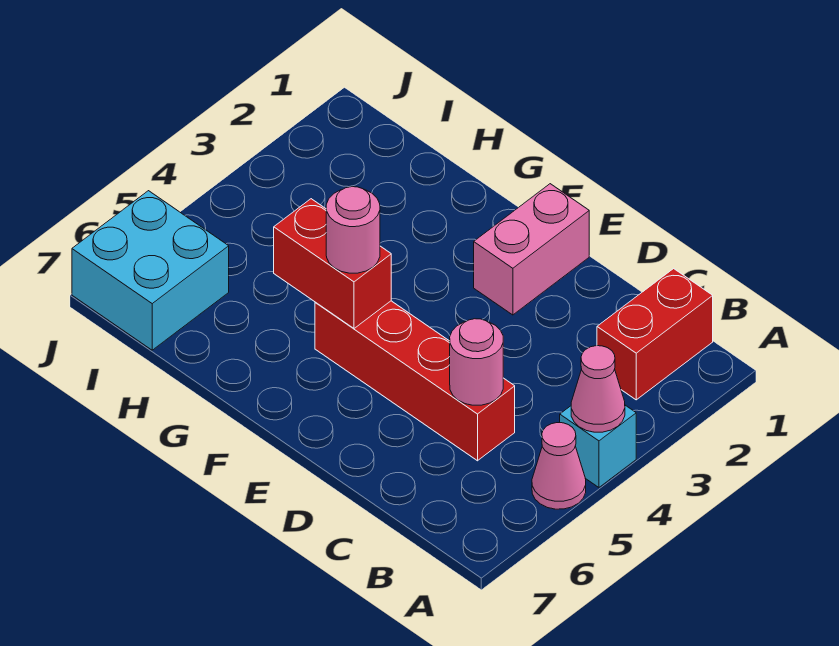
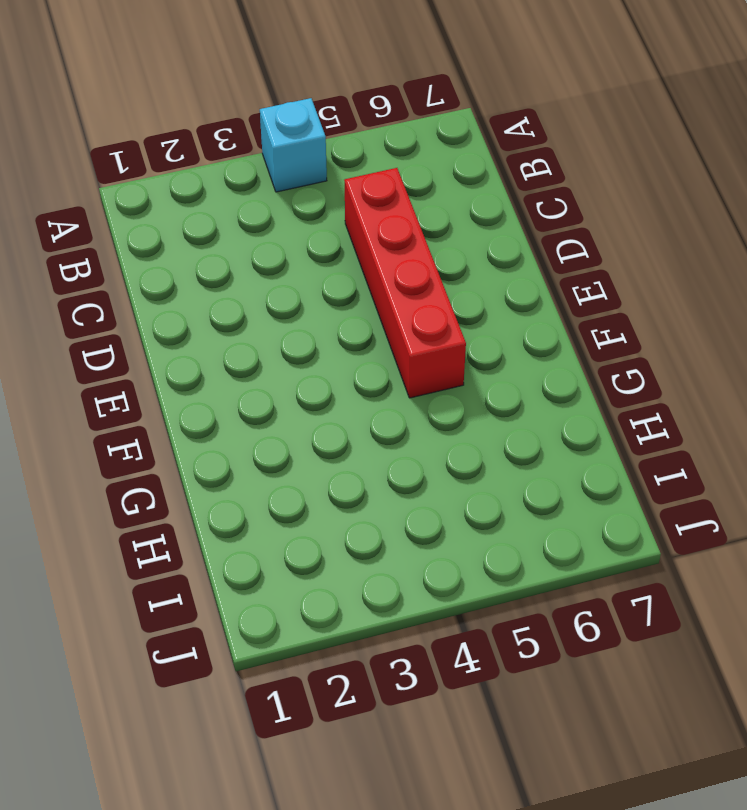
none -> pink 1x1 cone [532,423,586,509]
none -> red 1x2 brick [597,269,713,400]

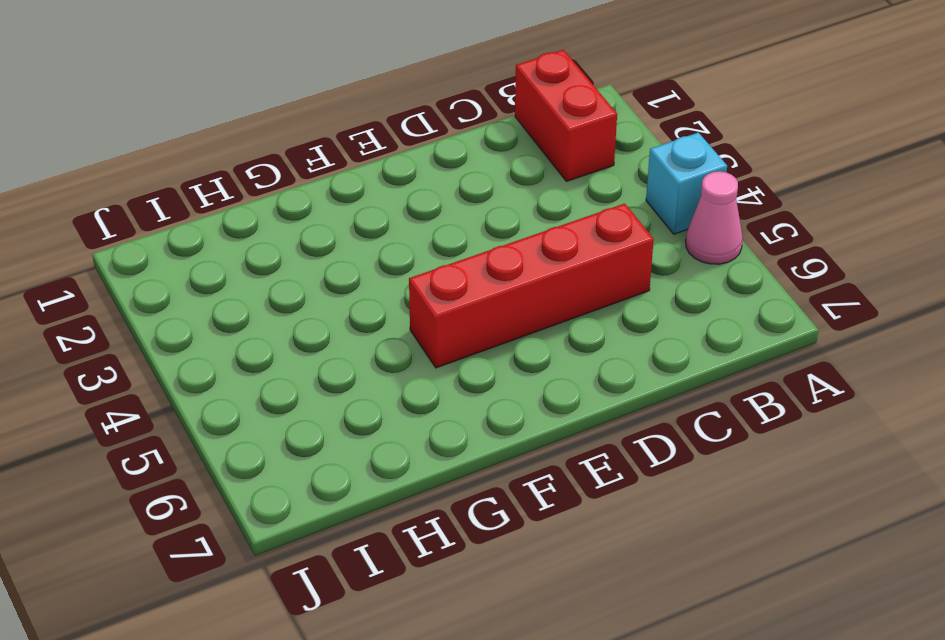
none -> pink 1x2 brick [474,184,589,315]
none -> cyan 2x2 brick [72,191,229,350]

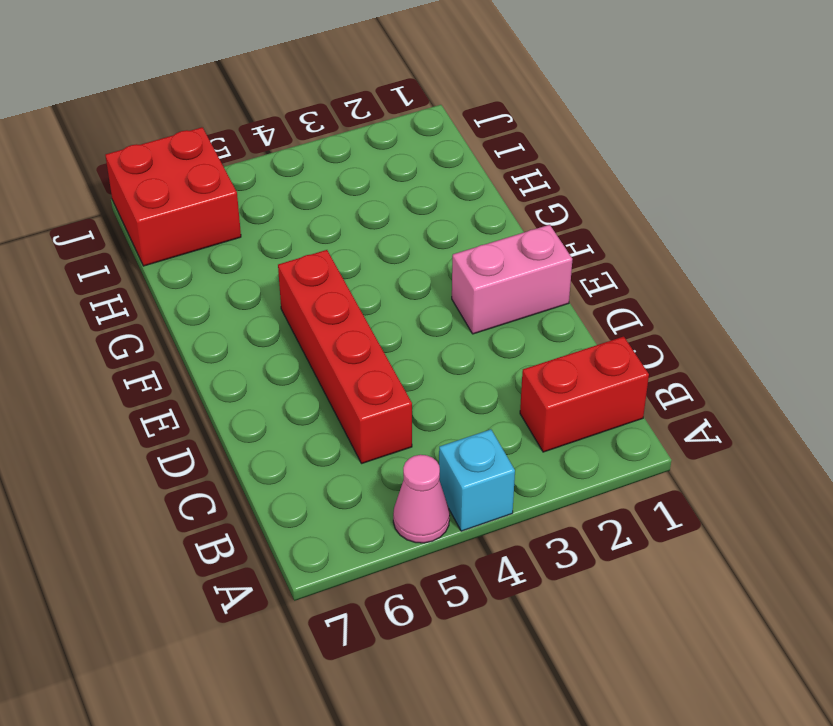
red 2x2 brick [105,127,241,266] -> cyan 2x2 brick [72,191,229,350]
none -> pink 1x1 cone [571,346,625,432]
none -> pink 1x1 round brick [450,319,503,405]

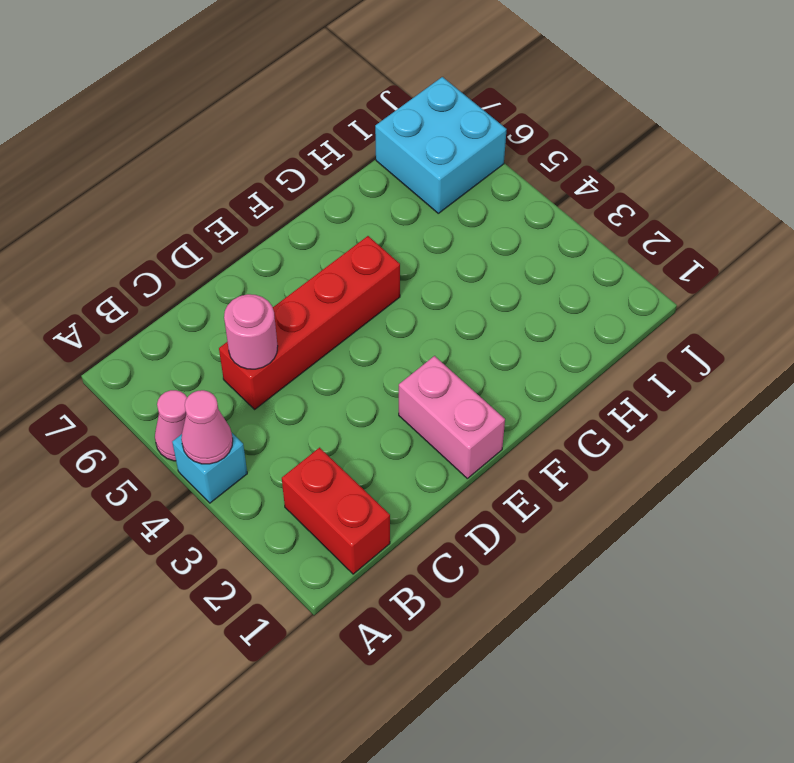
none -> red 1x2 brick [274,199,391,328]
none -> pink 1x1 round brick [326,187,380,273]

